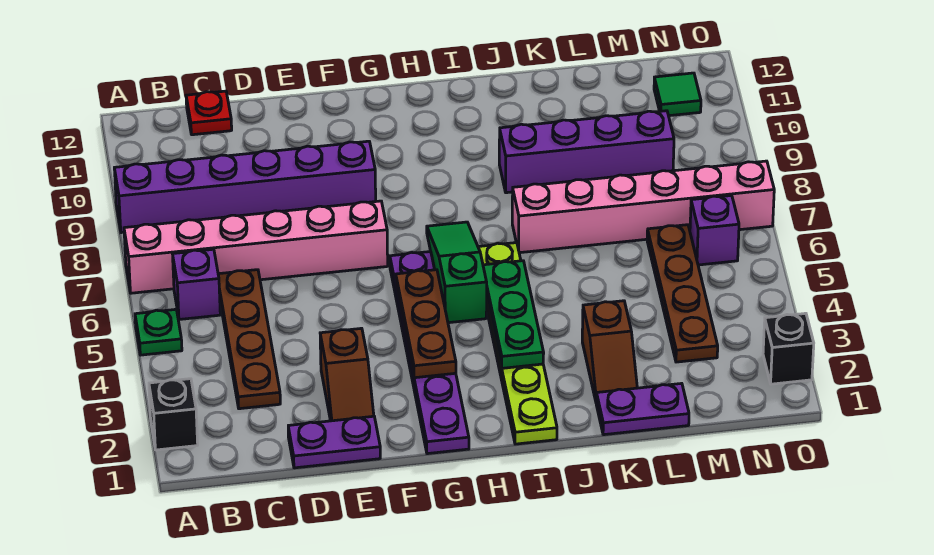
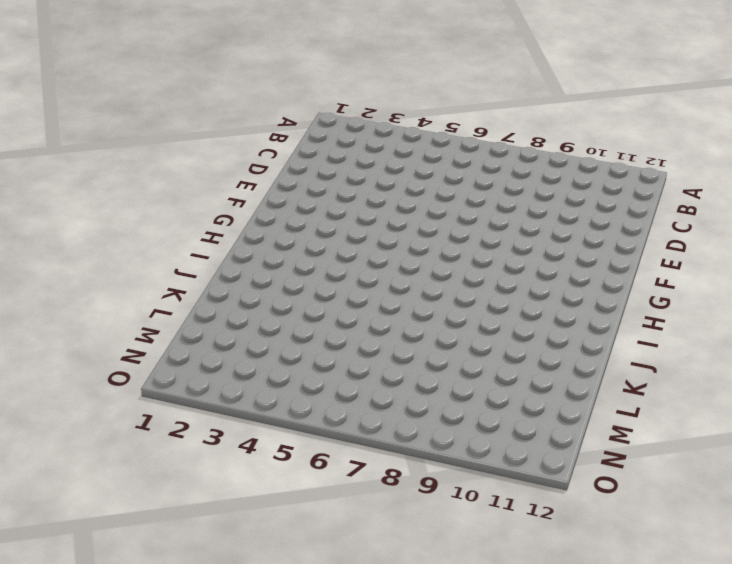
none -> black 1x1 brick [149,379,198,450]
none -> green 1x1 plate [135,309,182,355]
none -> pink 1x6 brick [124,201,388,293]

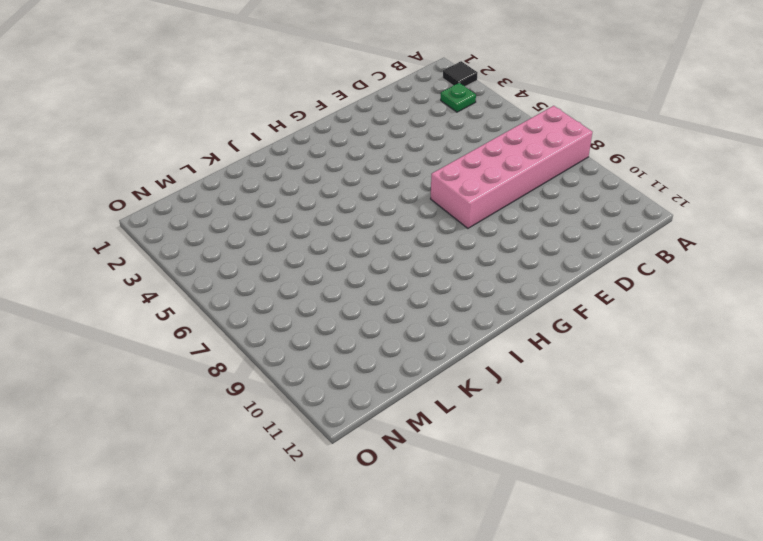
black 1x1 tile [443,61,477,86] -> black 1x1 brick [149,379,198,450]
pink 2x6 brick [431,106,592,228] -> pink 1x6 brick [124,201,388,293]
green 1x1 plate [441,83,476,112] -> green 1x1 plate moved to [135,309,182,355]
none -> purple 1x6 brick [114,141,376,233]
none -> purple 1x1 brick [173,249,220,320]
none -> brown 1x4 plate [218,270,280,409]

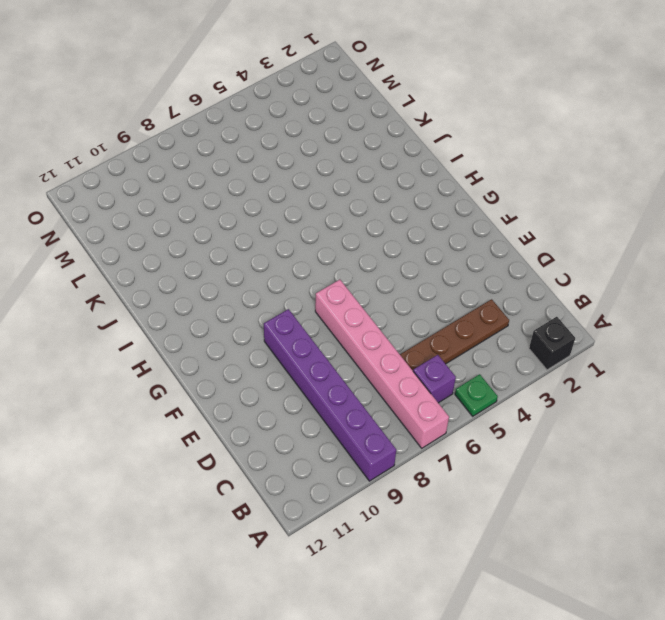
none -> red 1x1 plate [186,91,232,135]
none -> purple 1x2 plate [288,416,380,468]
none -> brown 1x2 slope [320,328,374,421]

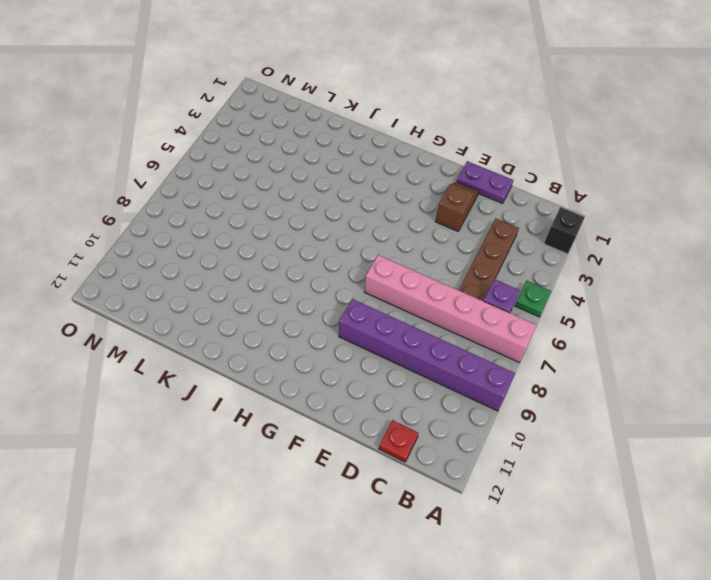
none -> purple 1x6 plate [390,252,469,454]
none -> green 1x3 slope [427,222,487,323]
none -> lime 1x6 plate [478,243,557,444]

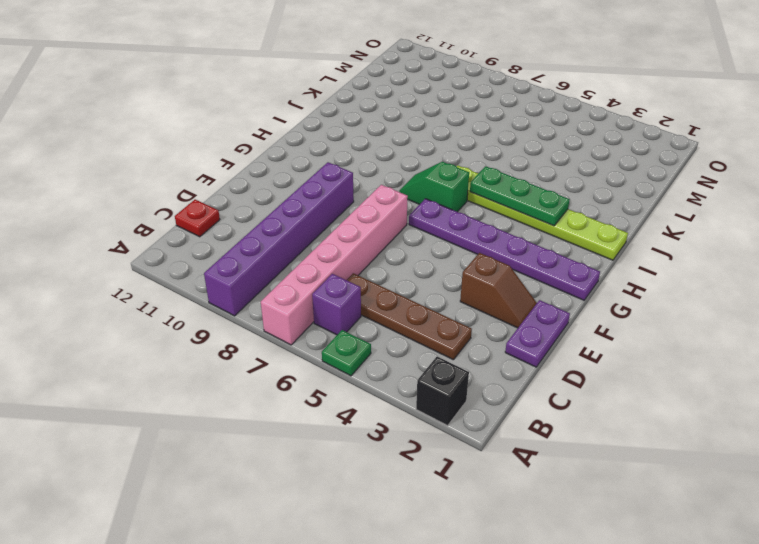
green 1x2 slope [399,162,469,212] -> green 1x3 slope [427,222,487,323]
none -> pink 1x6 brick [512,161,774,253]
none -> purple 1x4 brick [499,111,674,193]
none -> purple 1x2 plate [596,383,689,435]

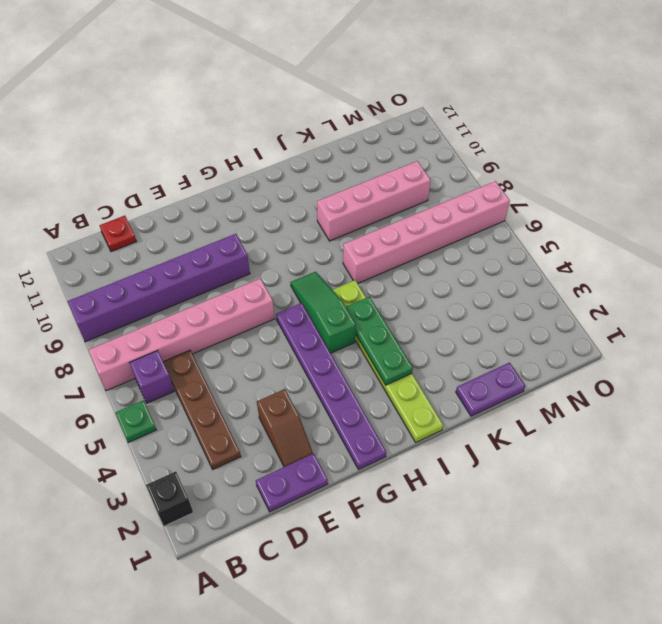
pink 1x4 brick [317,161,431,241] -> purple 1x4 brick [499,111,674,193]
none -> brown 1x2 slope [582,301,637,401]
none -> brown 1x4 plate [647,225,718,362]
none -> purple 1x1 brick [690,195,739,265]

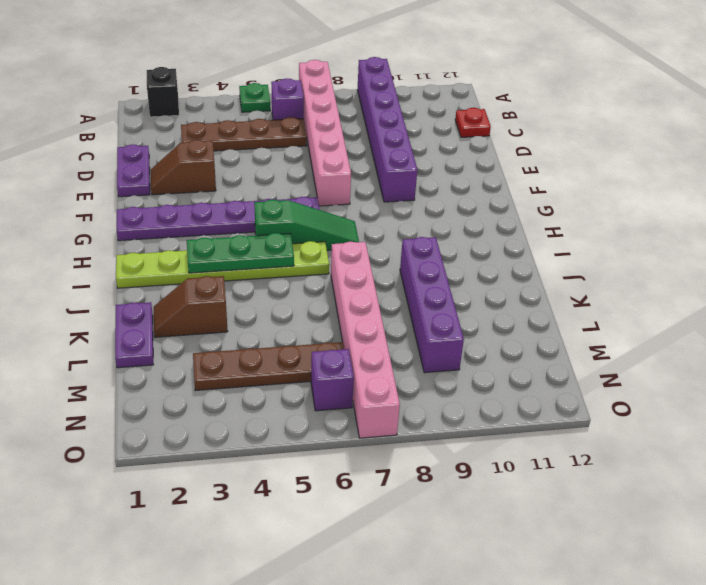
none -> green 1x1 tile [654,73,701,116]
none -> black 1x1 brick [763,313,814,384]
none -> brown 1x3 plate [396,270,456,378]

